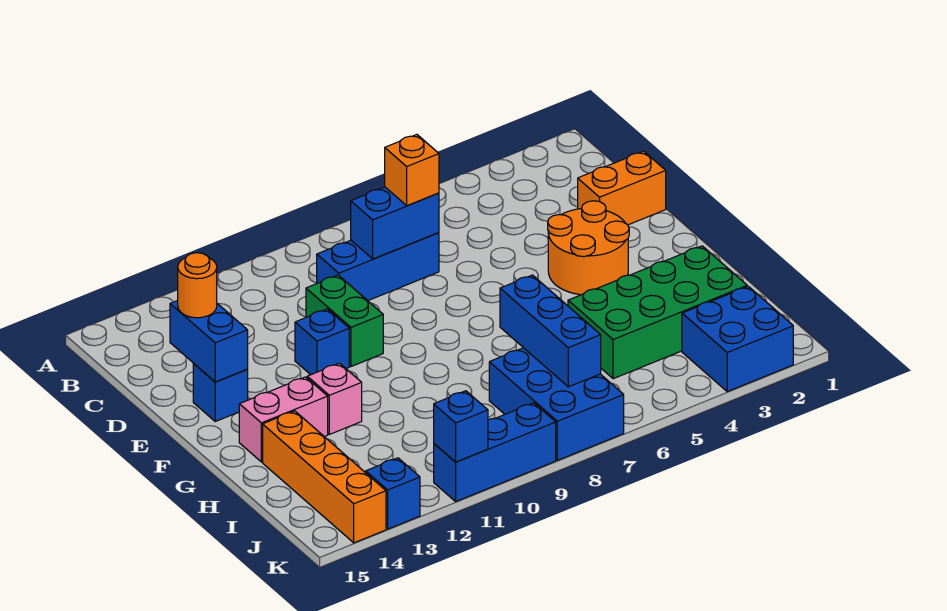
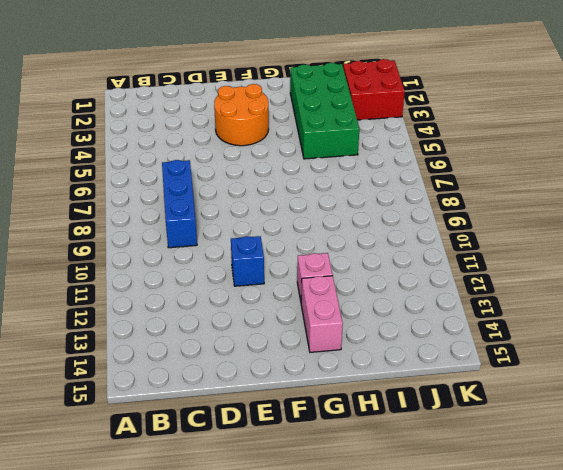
red 2x2 brick [343,59,405,120] -> blue 2x2 brick [682,286,793,392]
none -> orange 1x2 brick [578,151,666,225]
none -> green 1x2 brick [306,275,383,367]
none -> blue 1x1 brick [193,364,248,421]

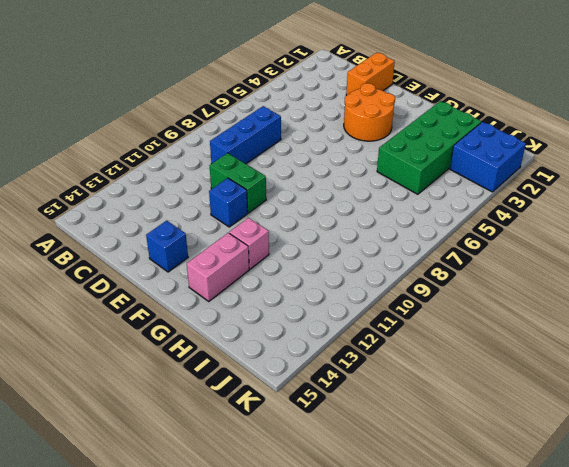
none -> orange 1x4 brick [263,411,386,543]
none -> blue 2x3 brick [489,348,624,460]
none -> blue 1x3 brick [434,403,556,501]

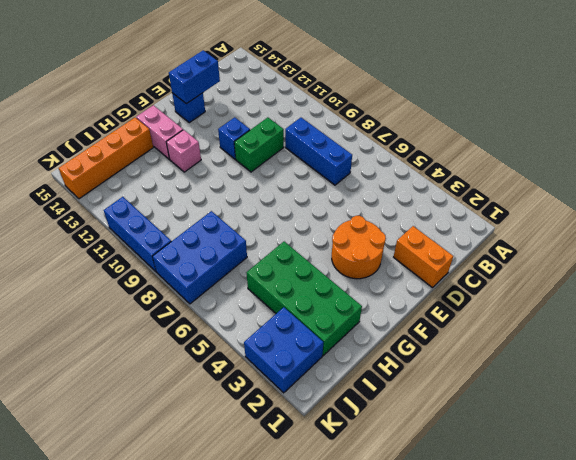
none -> blue 1x1 brick [366,458,420,529]
none -> blue 1x2 brick [351,187,439,259]
none -> blue 1x3 brick [500,275,601,387]

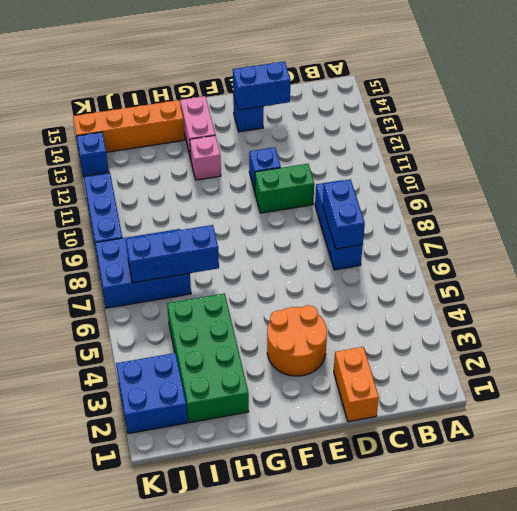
none -> blue 1x1 brick [434,391,488,462]
none -> orange 1x1 brick [385,135,439,206]
none -> orange 1x1 round brick [178,253,217,318]

